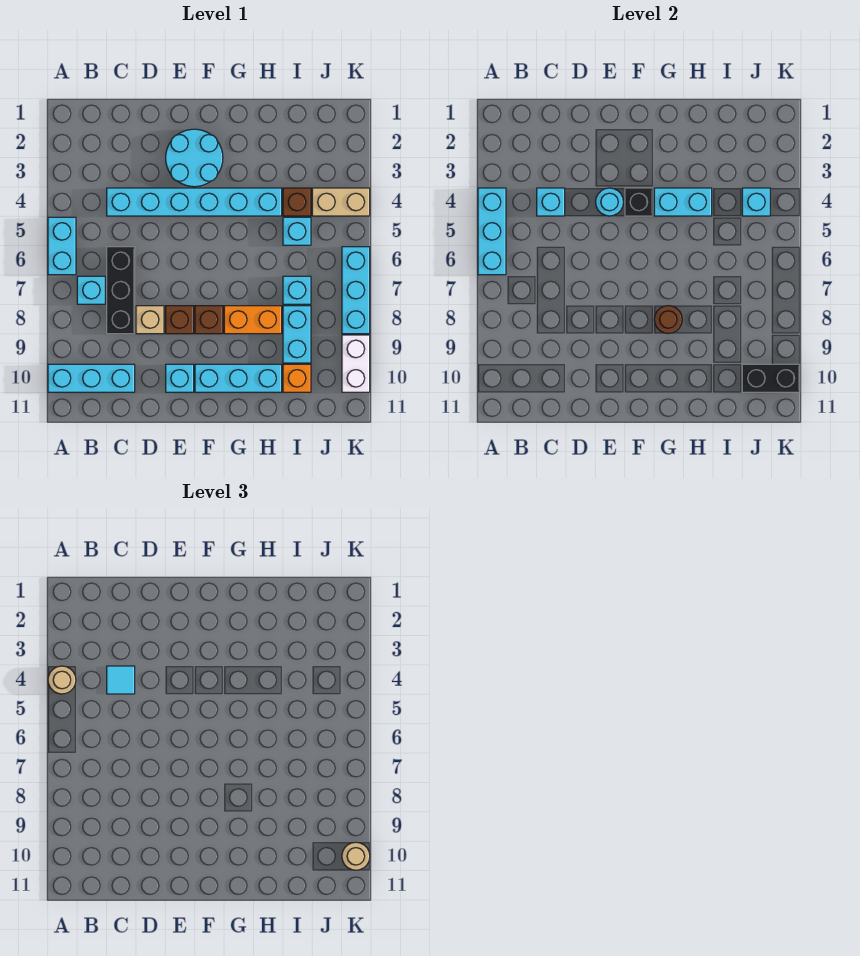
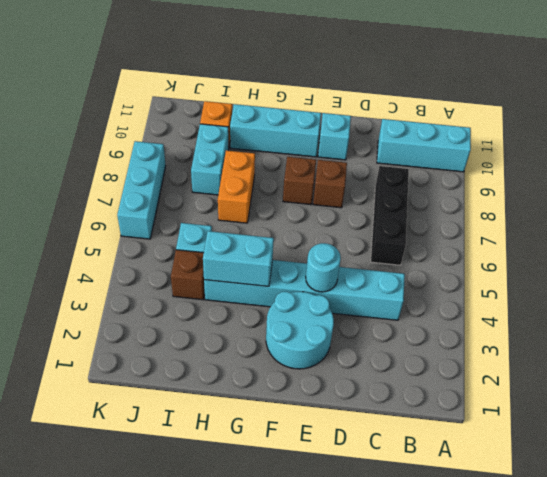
orange 1x2 brick [218,150,255,223] -> orange 1x2 brick turned to [224,306,282,334]
none -> cyan 1x2 brick [48,217,76,275]
none -> cyan 1x1 brick [77,276,105,304]
none -> tan 1x1 brick [136,306,164,334]
none -> cyan 1x1 brick [283,276,311,304]

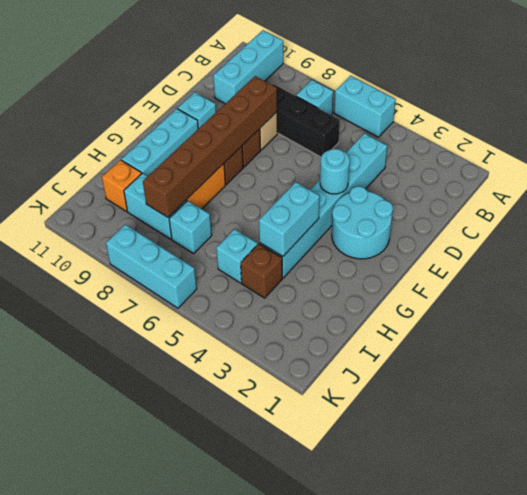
brown 1x6 brick [143,76,277,217] -> brown 1x1 round brick [654,306,682,334]
none -> tan 1x2 brick [312,188,370,216]
none -> white 1x2 brick [342,335,370,392]
none -> cyan 1x3 brick [478,188,506,275]
none -> cyan 1x1 brick [537,188,565,216]

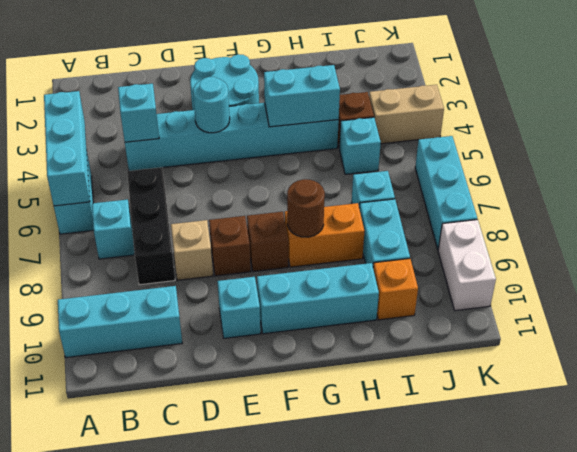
none -> black 1x1 brick [625,188,653,216]
none -> cyan 1x1 brick [742,188,770,216]
none -> black 1x2 brick [742,364,800,392]
none -> tan 1x1 round brick [48,666,76,694]

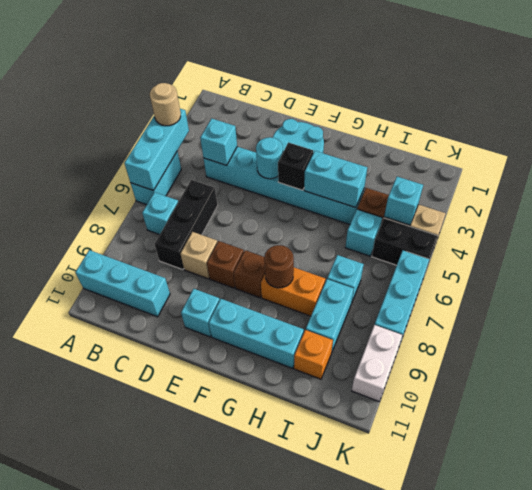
black 1x2 brick [372,218,438,265] -> black 1x2 brick moved to [742,364,800,392]
none -> cyan 1x1 tile [107,666,135,694]
none -> tan 1x1 round brick [342,842,370,870]

